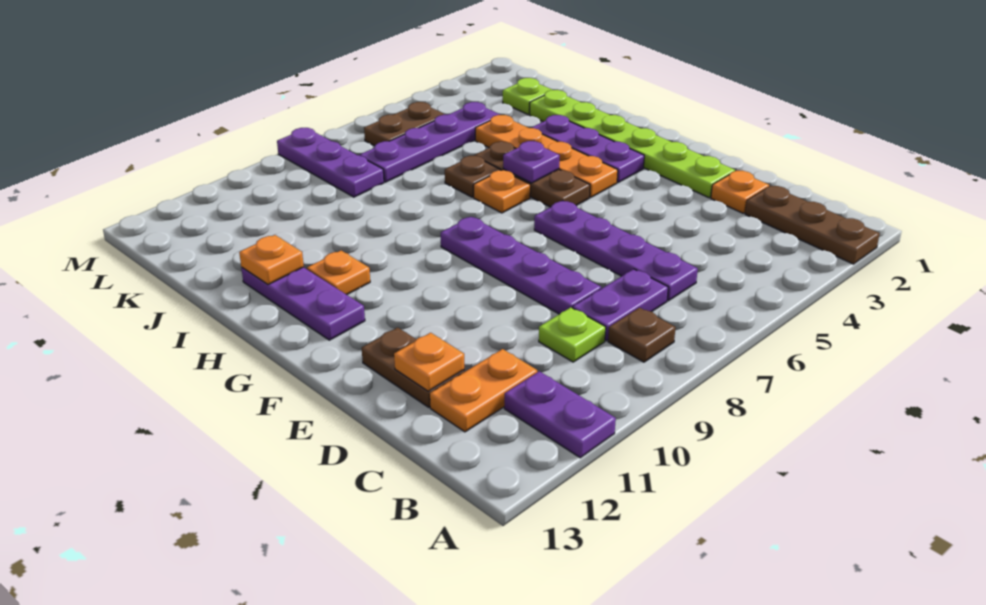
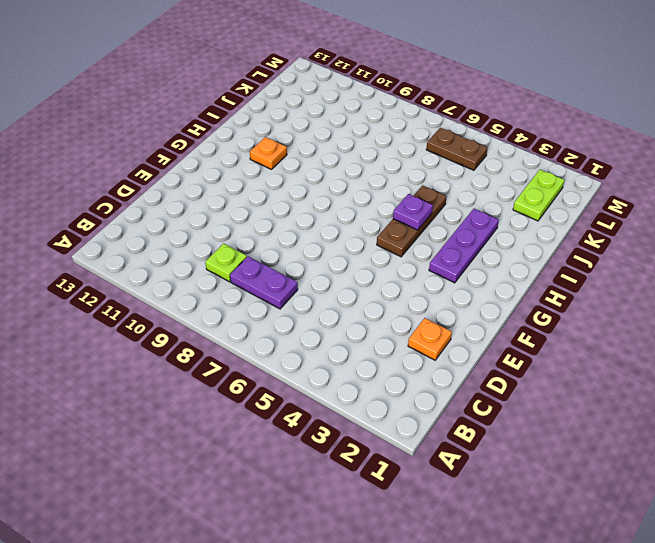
lime 1x2 plate [513,170,564,221] -> lime 1x1 plate [503,78,552,115]
none -> brown 1x3 plate [745,186,880,264]
none -> purple 1x2 plate [504,371,616,458]
none -> brown 1x1 plate [608,308,676,362]

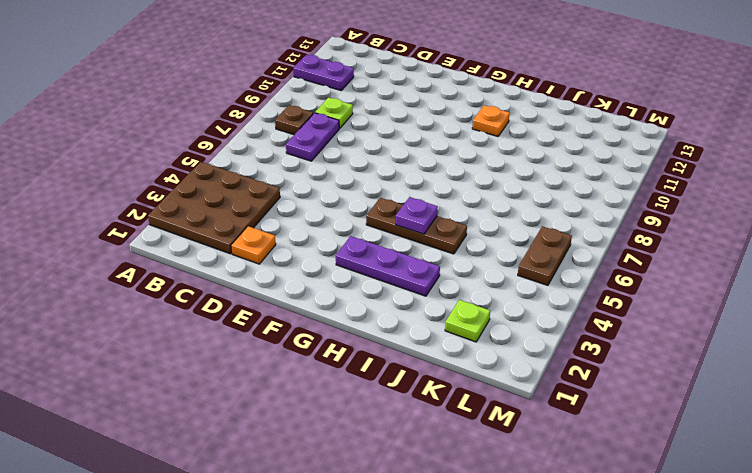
brown 3x3 plate [148,162,280,254] -> brown 1x3 plate [745,186,880,264]
none -> purple 1x4 plate [534,201,698,301]
none -> orange 1x2 plate [430,349,537,432]
none -> purple 1x4 plate [441,217,601,314]

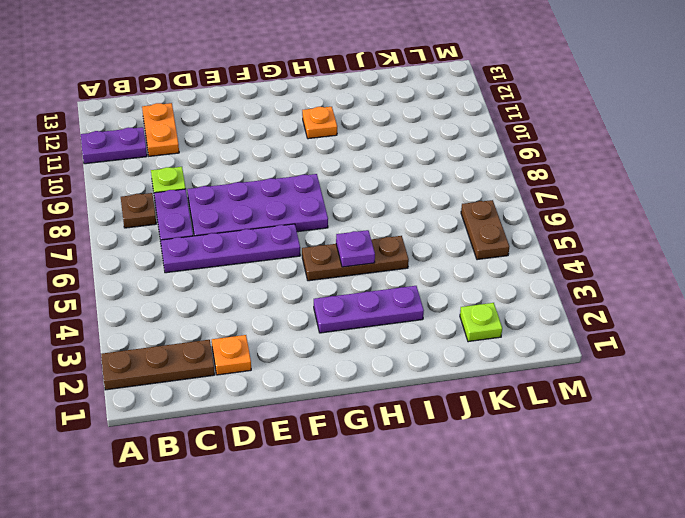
purple 2x4 plate [187,174,328,236] -> purple 1x4 plate [441,217,601,314]
none -> brown 1x2 plate [362,327,464,407]
none -> lime 1x6 plate [530,90,735,198]
none -> orange 1x4 plate [475,115,618,197]

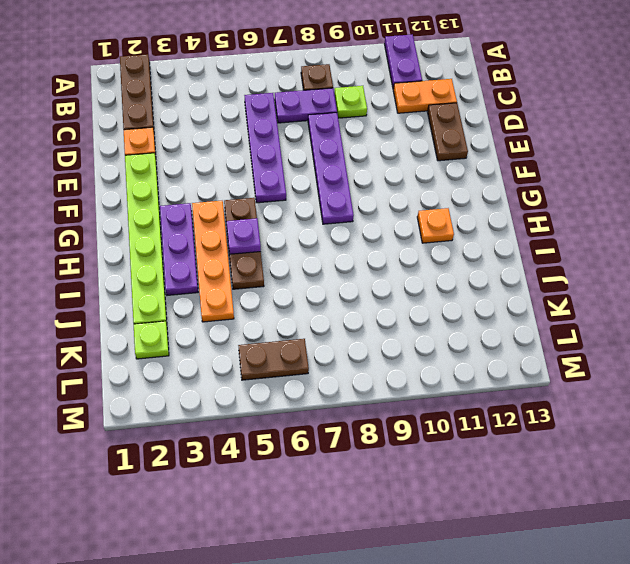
none -> purple 1x3 plate [241,267,365,340]
none -> orange 1x1 plate [474,170,530,213]
none -> brown 1x1 plate [445,156,500,197]

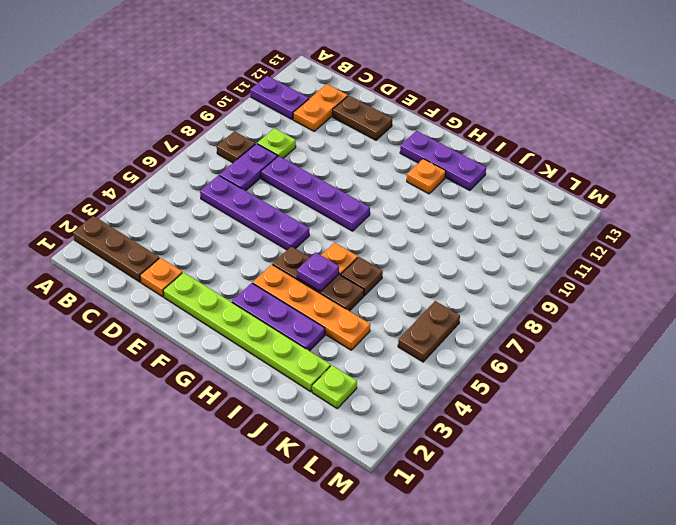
none -> purple 1x4 plate [359,102,500,182]
none -> purple 1x3 plate [277,128,384,197]
none -> orange 1x1 plate [394,333,464,391]

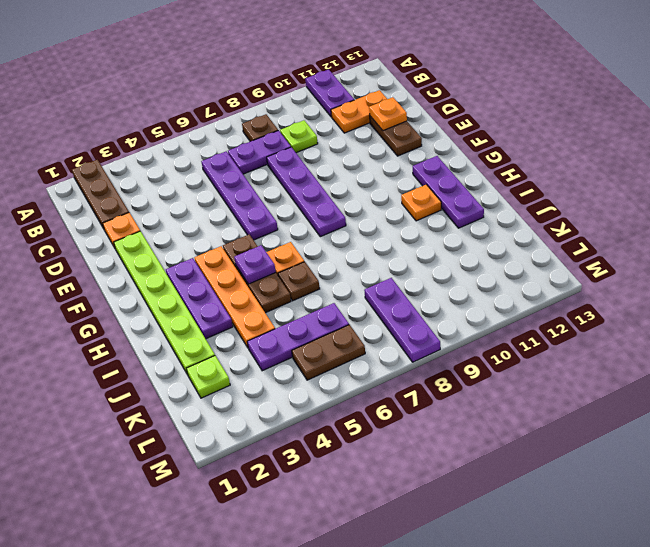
purple 1x3 plate [247,303,349,371] -> purple 1x4 plate [359,102,500,182]
none -> orange 1x1 plate [239,235,304,285]

